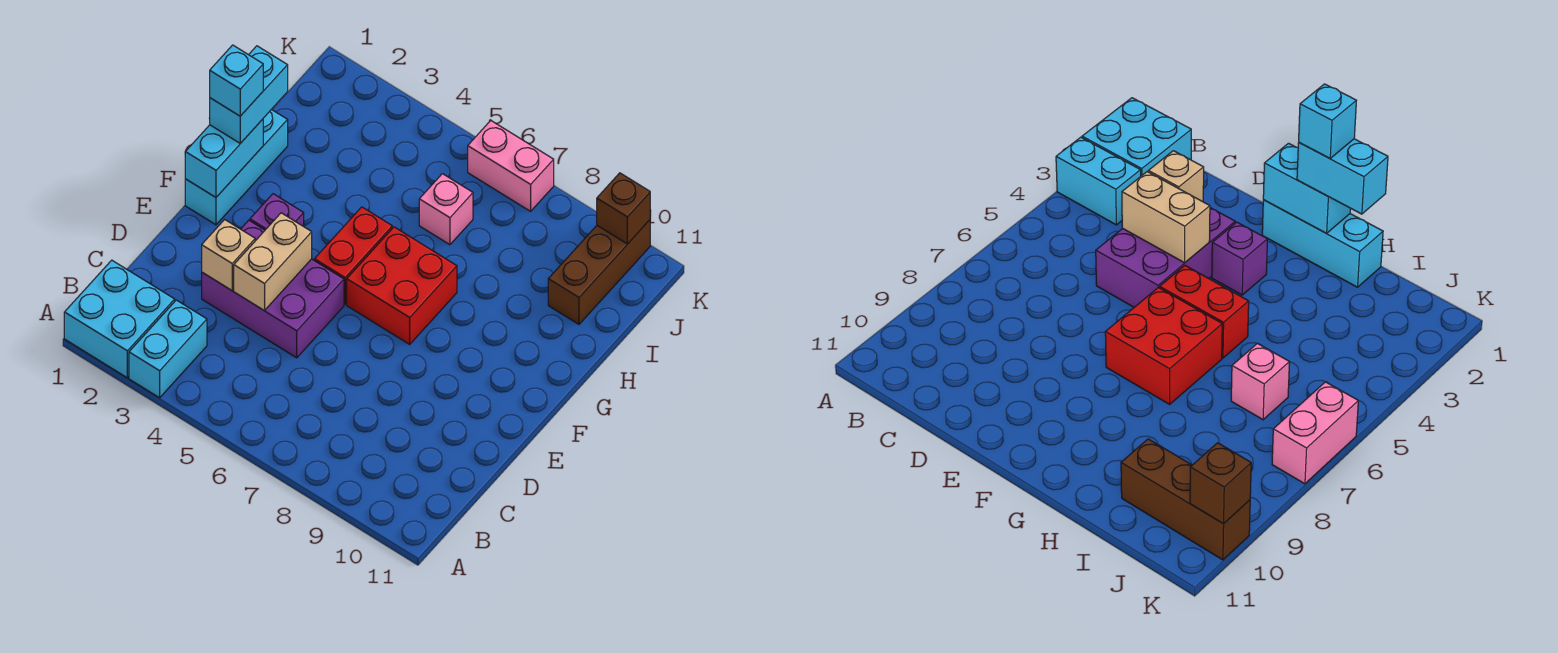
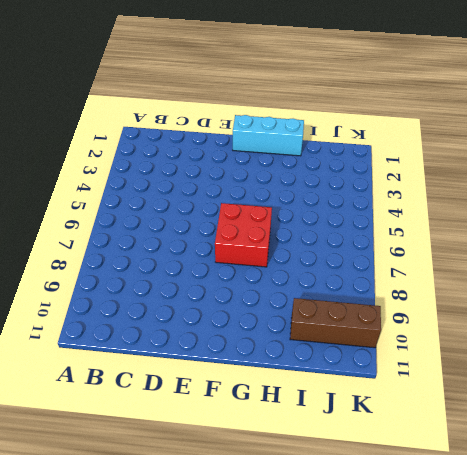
none -> cyan 2x2 brick [64,260,175,378]
none -> cyan 1x2 brick [129,300,207,398]
none -> purple 2x3 brick [202,220,344,358]

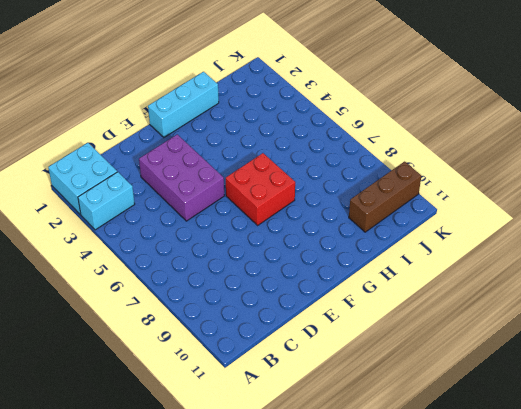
none -> purple 1x1 brick [250,194,304,230]
none -> red 1x2 brick [314,207,392,304]
none -> pink 1x1 brick [419,174,473,245]

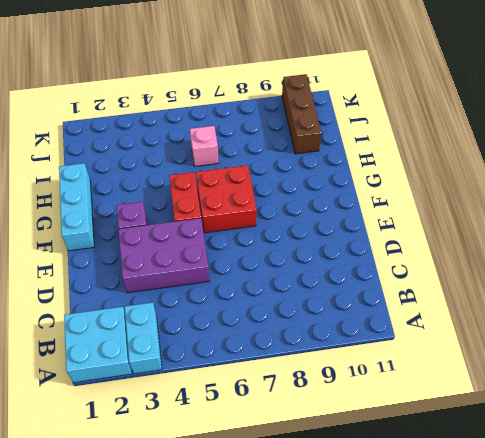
none -> pink 1x2 brick [468,121,554,211]
none -> tan 1x1 brick [202,220,255,290]
none -> tan 1x2 brick [234,213,312,311]

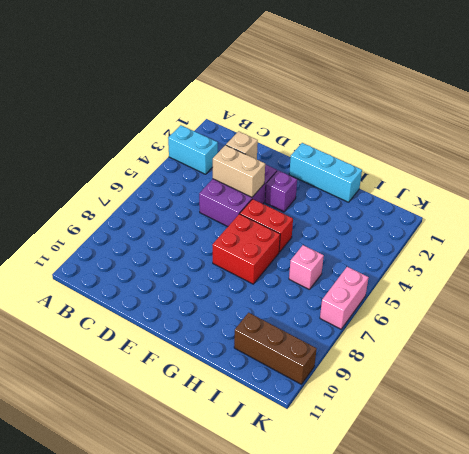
none -> cyan 2x2 brick [64,260,175,378]
none -> cyan 1x2 brick [185,119,263,197]
none -> brown 1x1 brick [597,173,650,244]

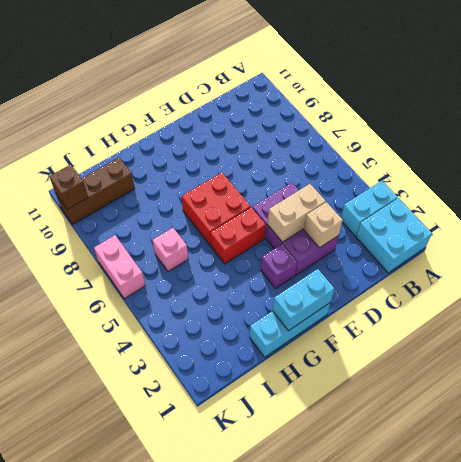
none -> cyan 1x2 brick [210,46,288,143]
none -> cyan 1x1 brick [210,45,263,116]

